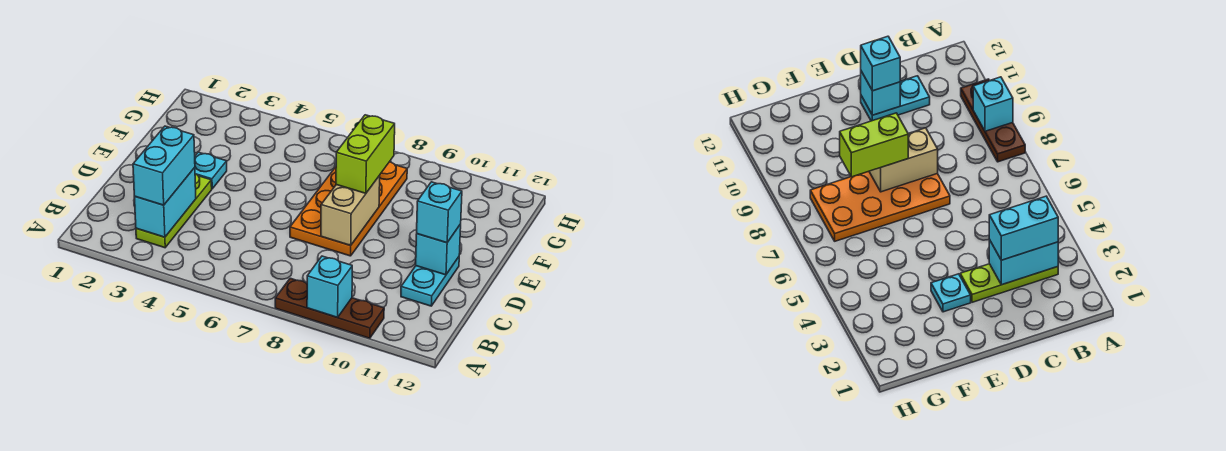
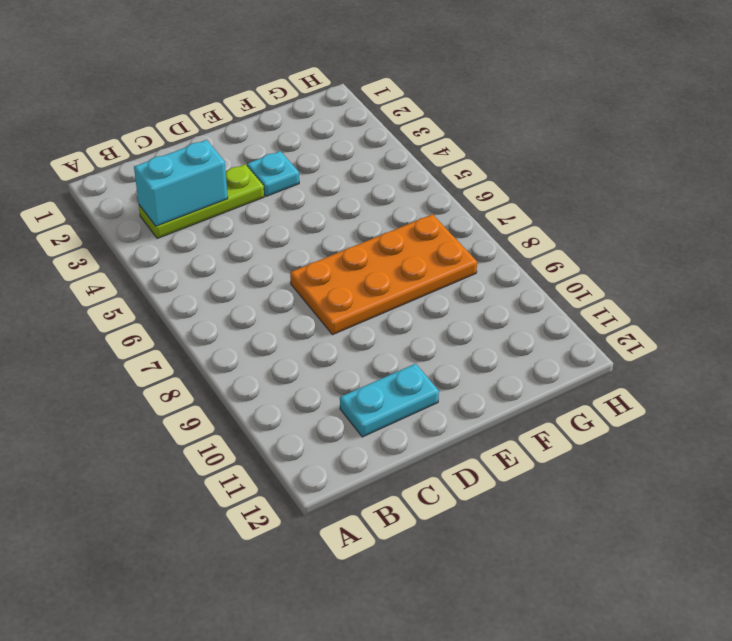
none -> brown 1x3 plate [275,278,384,338]
none -> cyan 1x1 brick [307,256,352,317]
none -> tan 1x2 brick [321,176,380,245]

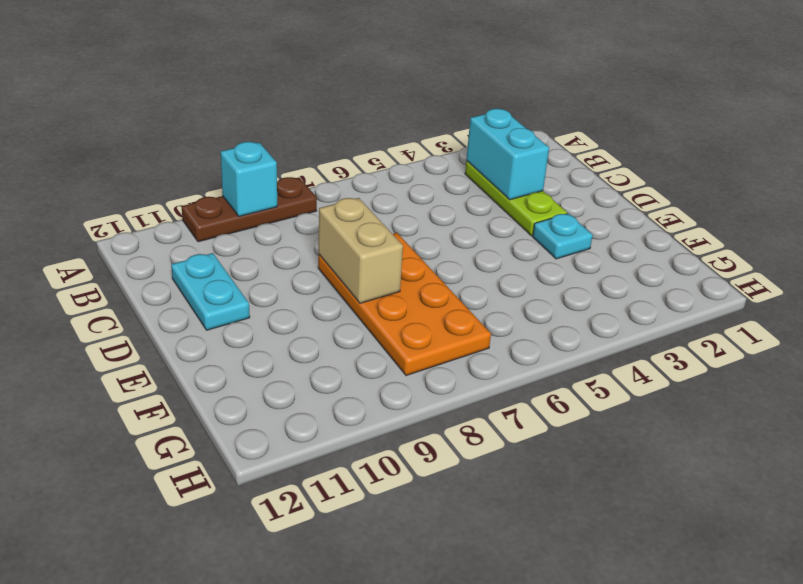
none -> cyan 1x1 brick [416,224,461,275]
none -> cyan 1x2 brick [133,126,195,205]
none -> cyan 1x1 brick [417,182,462,243]

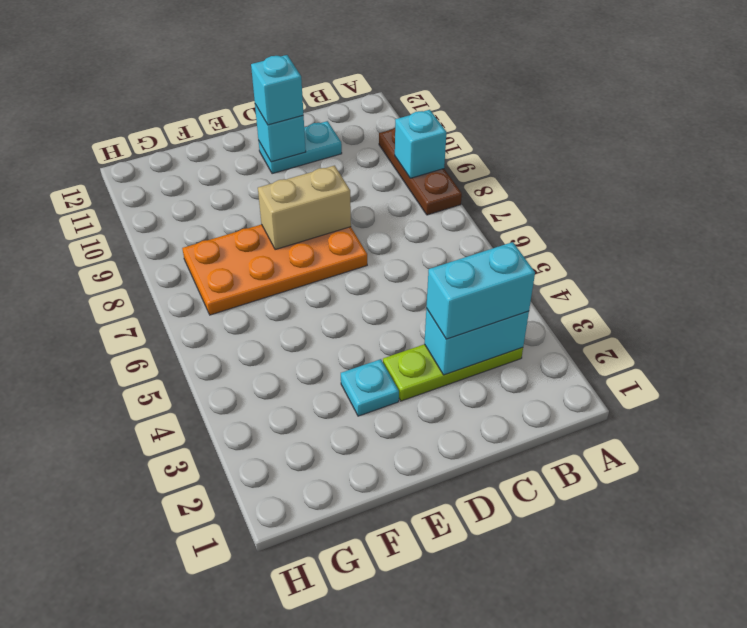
none -> lime 1x2 brick [336,115,395,193]

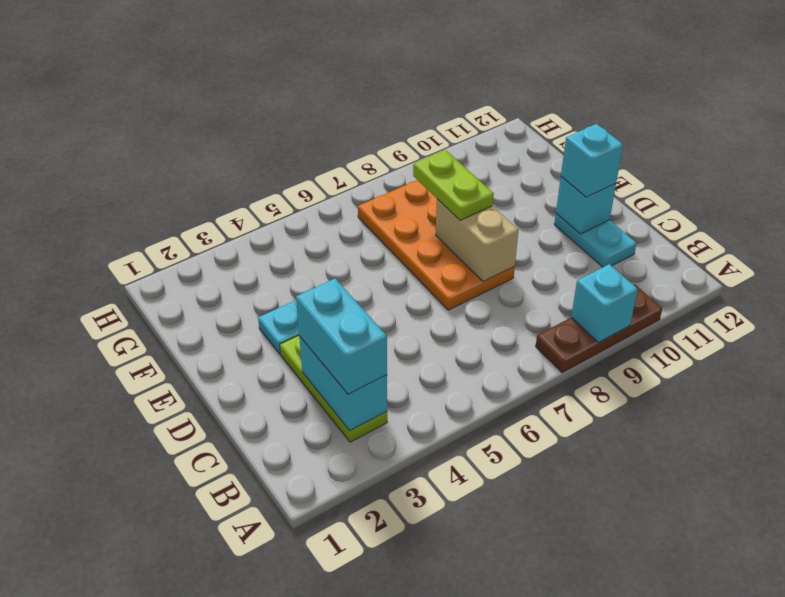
lime 1x2 plate [413,150,494,220] -> lime 1x2 brick [336,115,395,193]

